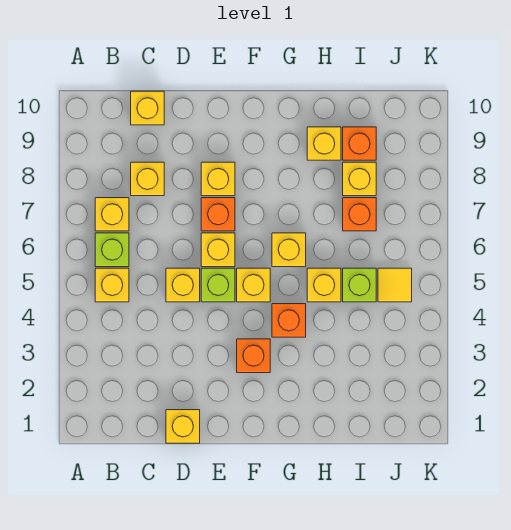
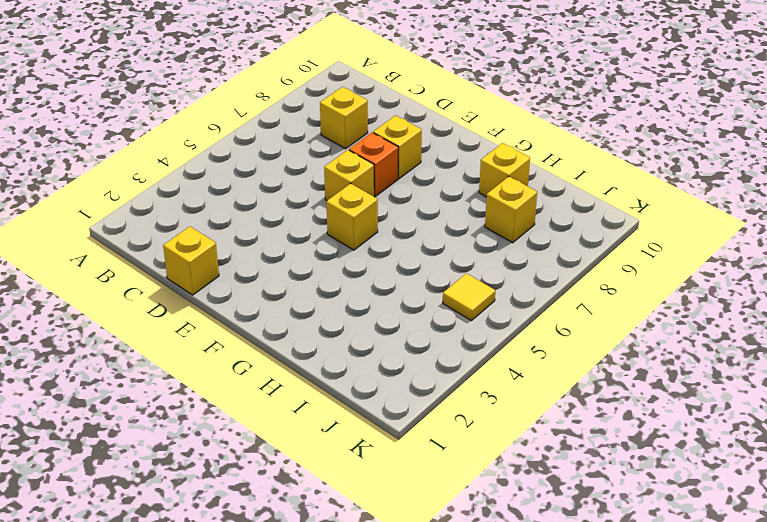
none -> yellow 1x1 brick [95,268,129,302]
none -> lime 1x1 brick [95,233,129,267]
none -> yellow 1x1 brick [95,198,129,231]

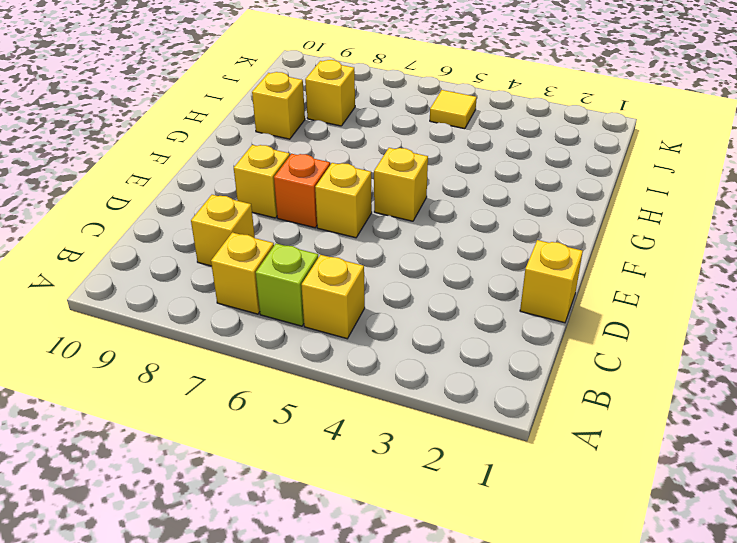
none -> yellow 1x1 brick [131,91,164,125]
none -> yellow 1x1 brick [166,268,200,302]
none -> lime 1x1 brick [201,268,235,302]

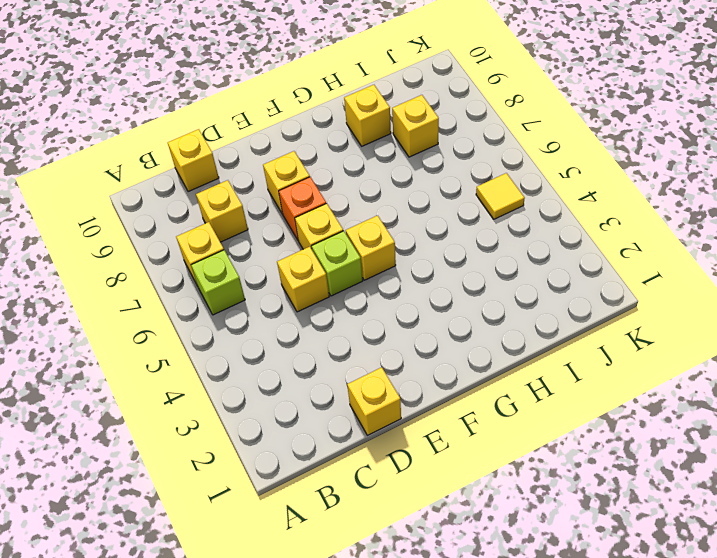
none -> yellow 1x1 brick [95,268,129,302]
none -> orange 1x1 brick [237,339,270,373]
none -> orange 1x1 brick [272,304,306,337]

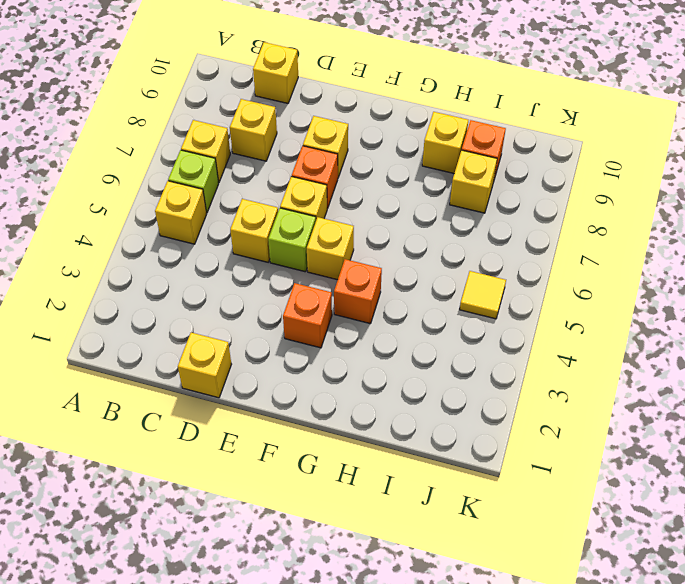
none -> yellow 1x1 brick [272,233,306,267]
none -> yellow 1x1 brick [307,268,341,302]
none -> lime 1x1 brick [343,268,376,302]

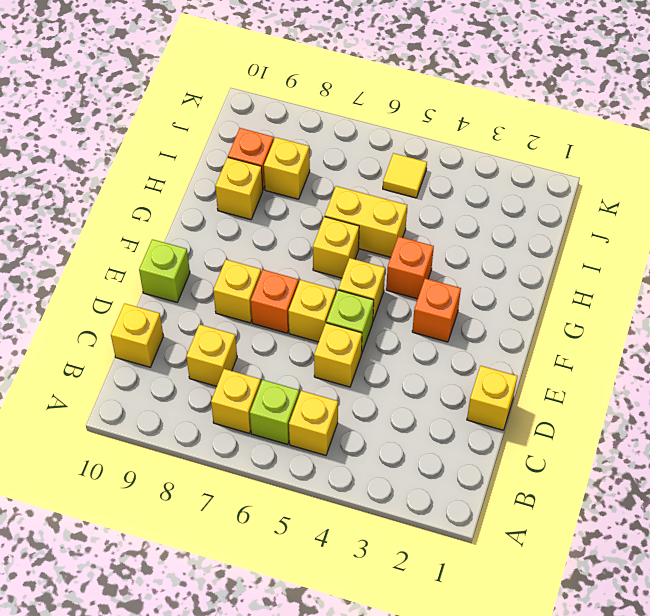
lime 1x1 brick [139,239,190,302] -> lime 1x1 brick moved to [343,268,376,302]
yellow 1x2 brick [325,186,407,257] -> yellow 1x1 brick [307,268,341,302]
none -> orange 1x1 brick [343,198,376,231]

